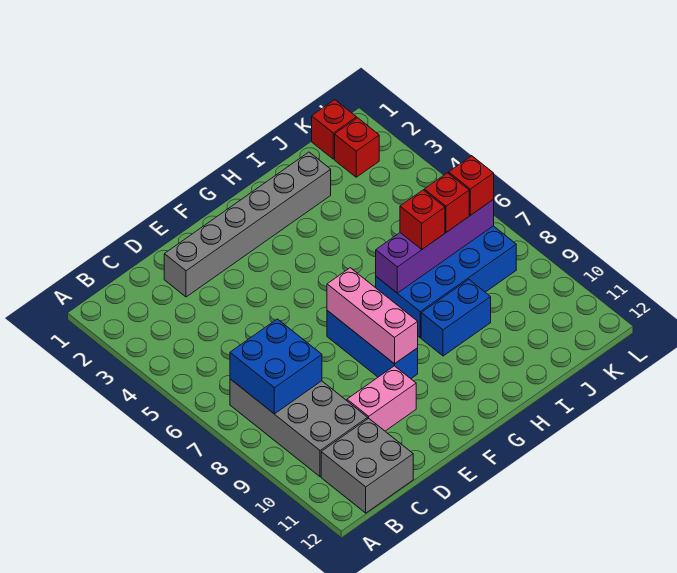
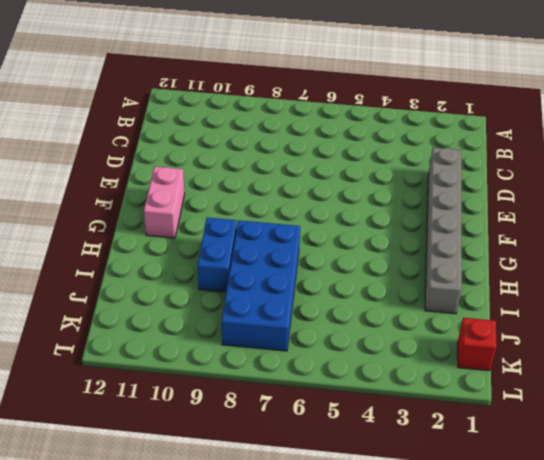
pink 1x2 brick [144,167,185,238] -> pink 1x2 brick moved to [347,366,416,431]
none -> grey 2x4 brick [230,379,368,477]
none -> grey 2x2 brick [321,418,413,513]
none -> blue 1x3 brick [327,311,418,379]

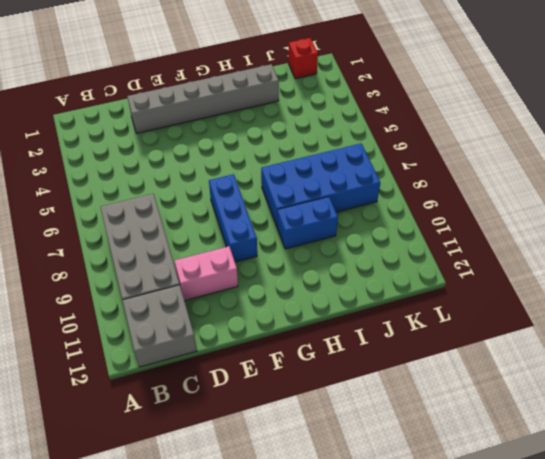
none -> red 1x1 brick [335,118,379,177]
none -> blue 2x2 brick [230,319,322,414]
none -> pink 1x3 brick [327,268,418,364]

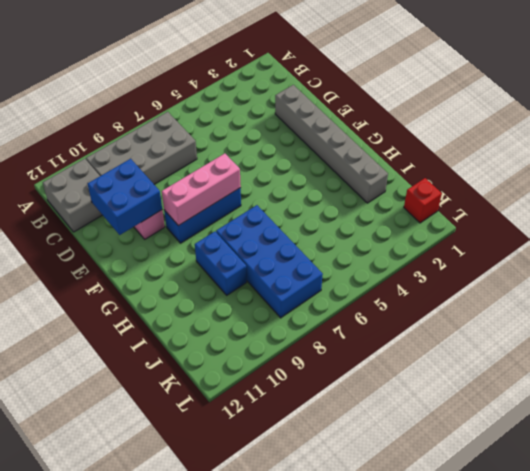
blue 2x2 brick [88,159,162,235] -> blue 2x2 brick moved to [230,319,322,414]
none -> red 1x1 brick [335,118,379,177]
none -> purple 1x4 brick [376,199,494,293]
none -> red 1x1 brick [400,190,445,249]

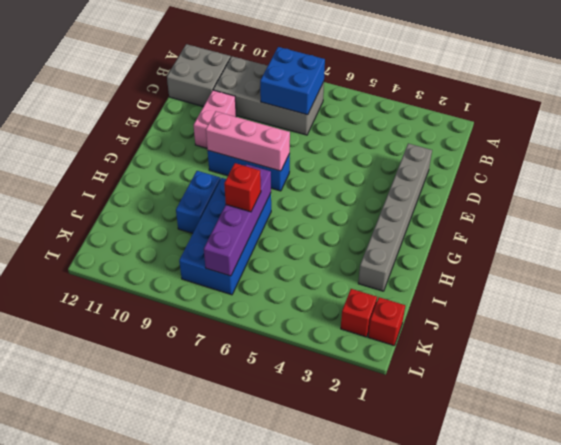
none -> red 1x1 brick [424,173,469,232]
none -> red 1x1 brick [449,156,494,215]

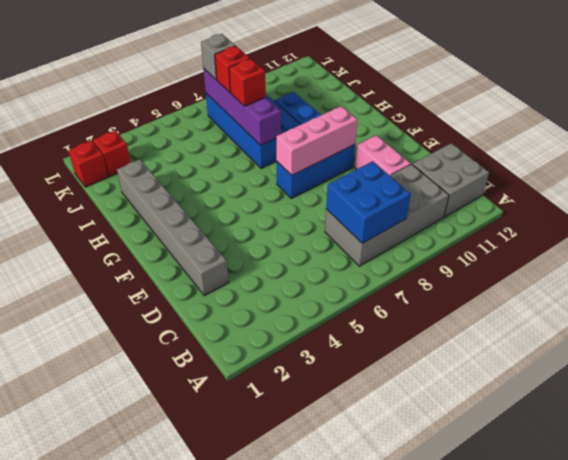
grey 1x1 brick [201,34,235,80] -> red 1x1 brick [449,156,494,215]

